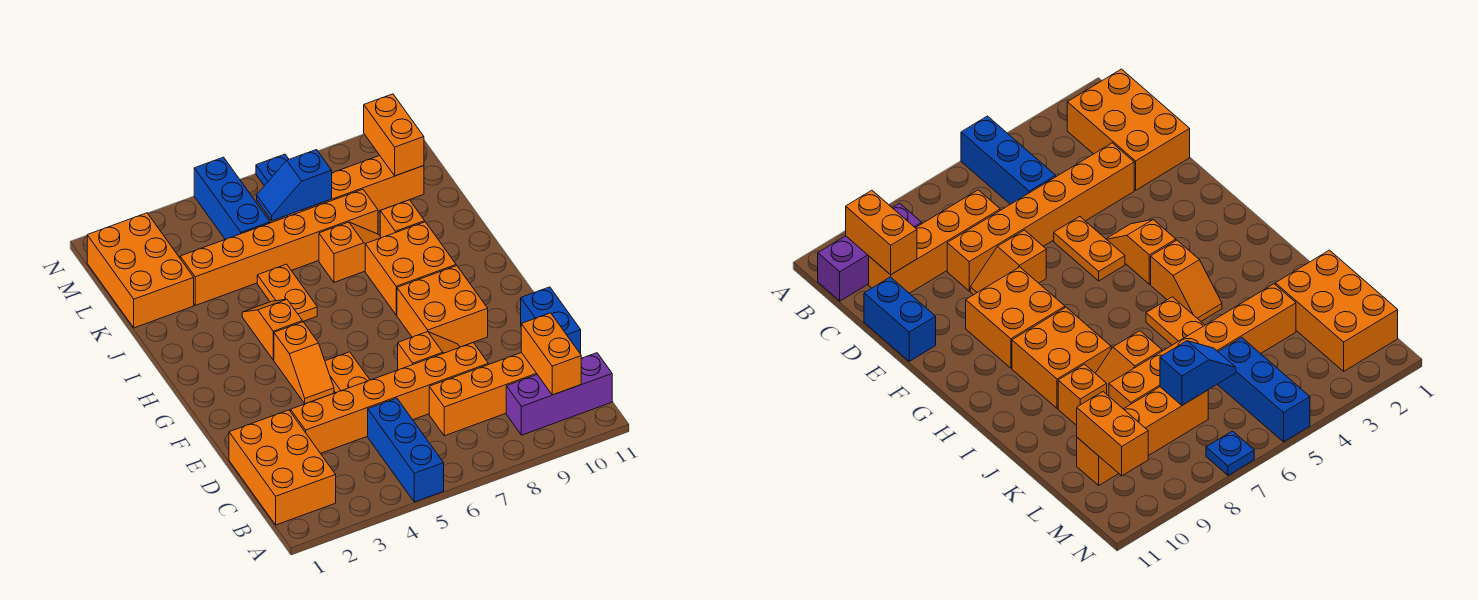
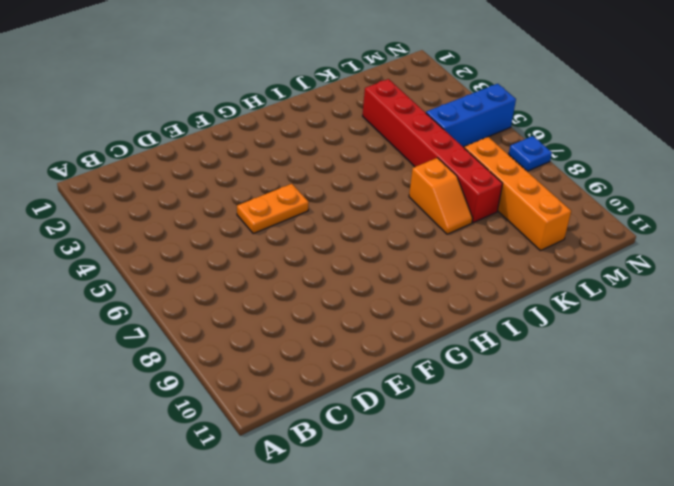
red 1x6 brick [363,79,503,223] -> orange 1x6 brick [180,189,378,305]
none -> blue 1x3 brick [368,398,444,502]
none -> orange 2x3 brick [229,410,336,525]
none -> purple 1x3 brick [506,353,612,435]

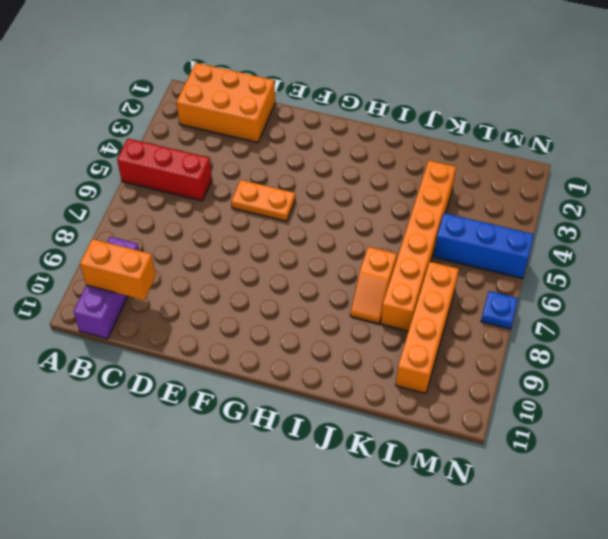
red 1x3 brick [117,139,212,201] -> blue 1x3 brick [368,398,444,502]
none -> orange 1x4 brick [429,353,537,436]
none -> orange 1x6 brick [291,343,488,453]
none -> blue 1x2 brick [521,287,581,354]

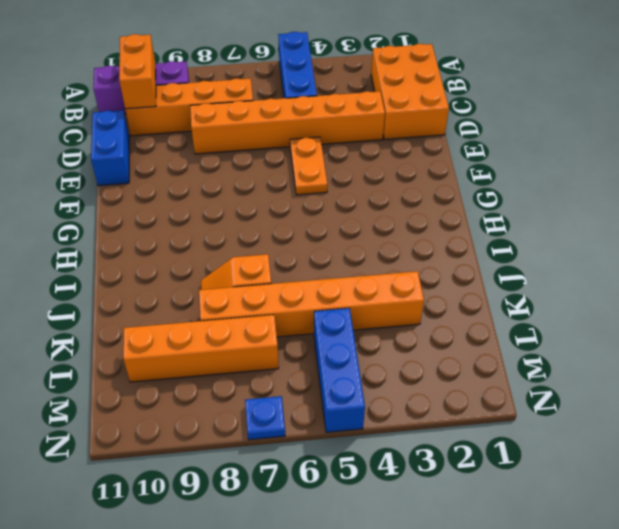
none -> orange 1x2 slope [398,332,460,370]
none -> orange 1x2 slope [274,322,334,404]
none -> orange 2x2 brick [397,266,488,347]

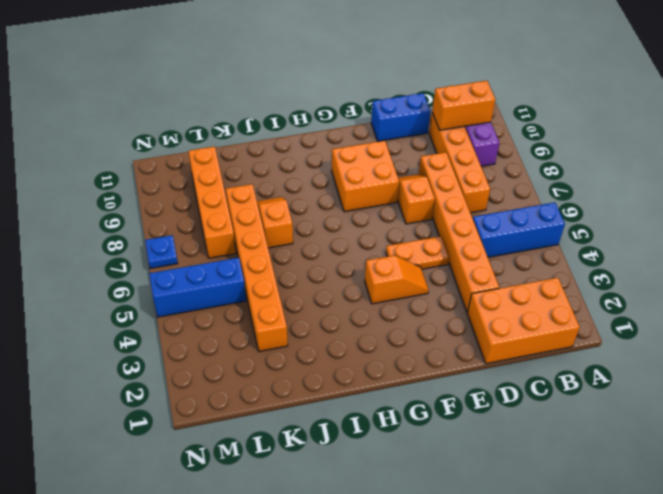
none -> orange 1x2 slope [242,299,302,360]
none -> orange 2x2 brick [365,222,456,315]
none -> orange 1x2 plate [257,264,317,322]

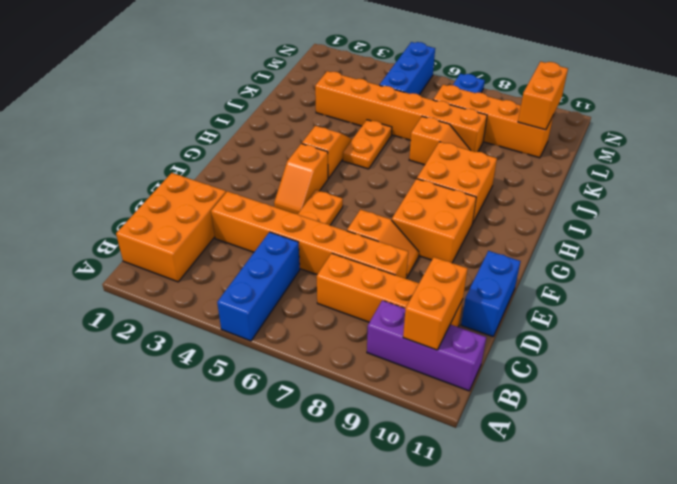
none -> orange 1x1 brick [380,200,425,238]
none -> orange 2x3 brick [87,213,194,328]
none -> blue 1x2 slope [257,150,332,221]

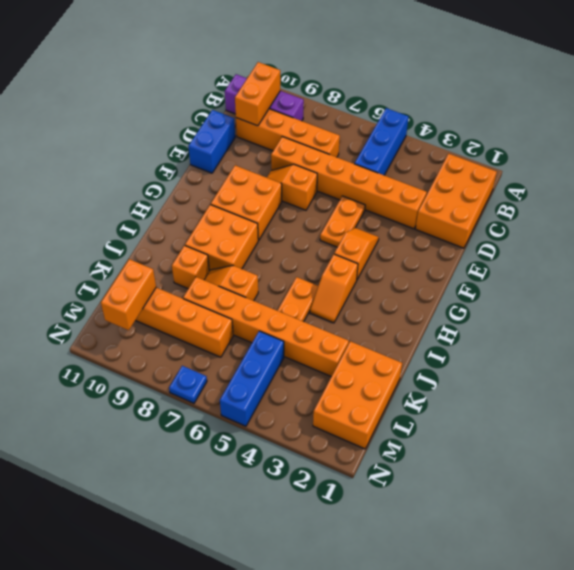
none -> blue 1x2 slope [257,150,332,221]

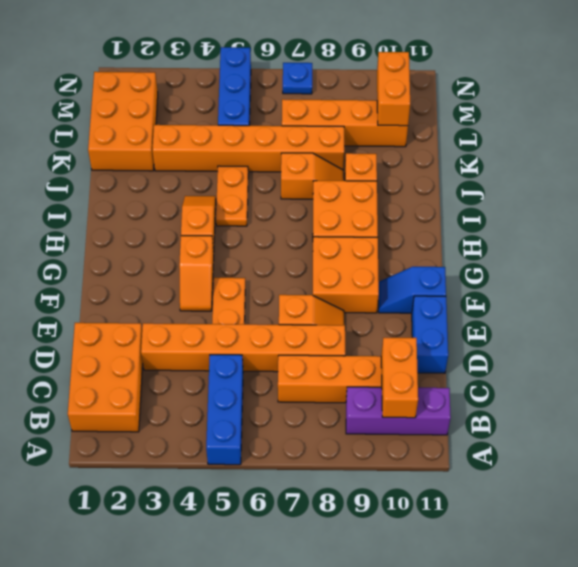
blue 1x2 slope [378,267,446,313] -> blue 1x2 slope moved to [257,150,332,221]

